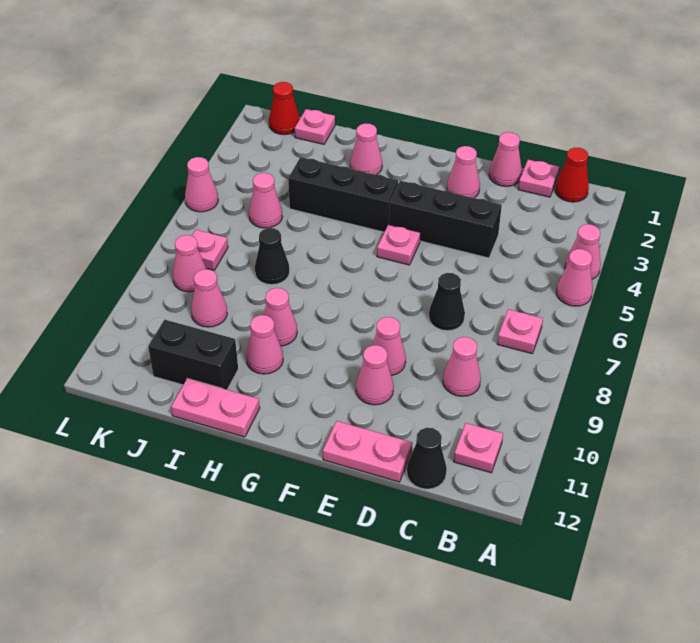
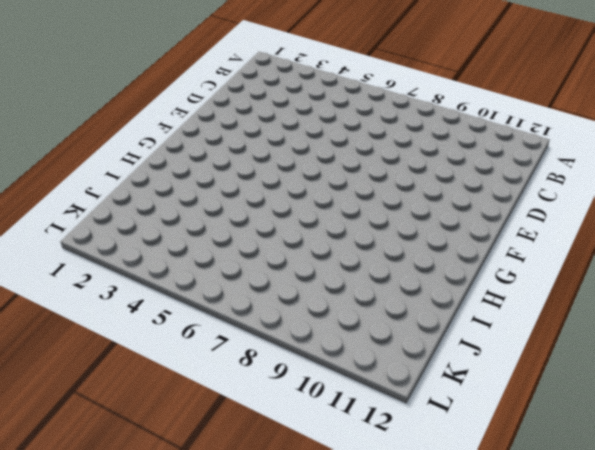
none -> pink 1x1 cone [565,224,601,279]
none -> pink 1x1 cone [556,249,593,306]
none -> red 1x1 cone [555,148,589,202]
none -> pink 1x1 plate [497,309,543,354]

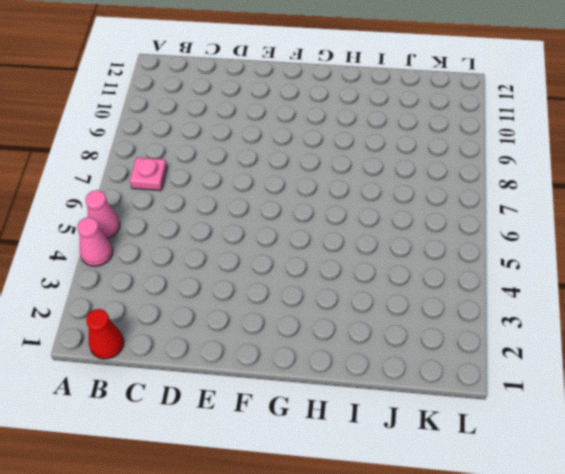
none -> pink 1x1 plate [454,423,503,473]
none -> pink 1x1 plate [518,160,559,197]
none -> pink 1x1 cone [443,337,481,396]
none -> black 1x1 cone [407,428,447,489]

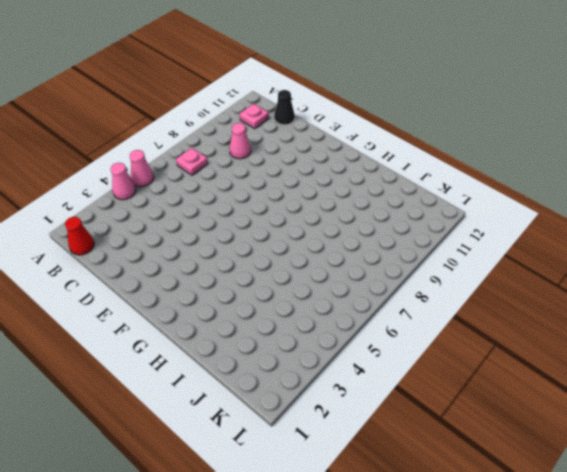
none -> pink 1x1 plate [518,160,559,197]
none -> pink 1x1 cone [489,132,522,186]
none -> black 1x3 brick [389,181,502,258]
none -> black 1x1 cone [429,273,465,331]

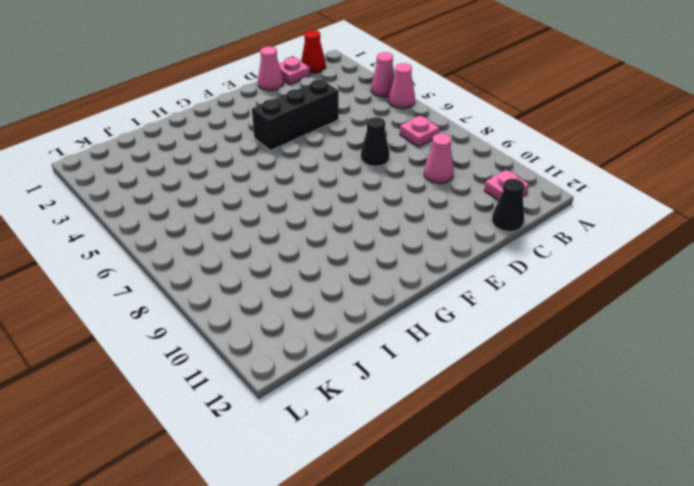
none -> pink 1x2 plate [323,421,412,482]
none -> pink 1x1 cone [447,146,480,198]
none -> pink 1x1 cone [372,317,406,376]
none -> pink 1x1 cone [356,345,394,405]

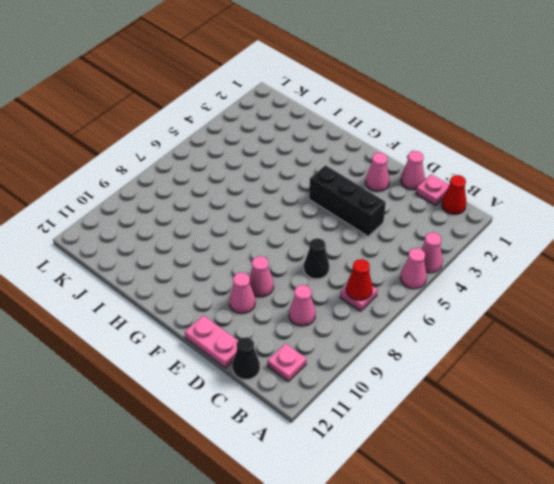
red 1x1 cone [346,259,373,300] -> red 1x1 cone moved to [269,82,300,135]
none -> pink 1x1 plate [377,225,421,265]
none -> black 1x3 brick [288,157,398,232]
none -> pink 1x1 cone [350,123,382,175]
none -> pink 1x1 cone [264,288,297,346]

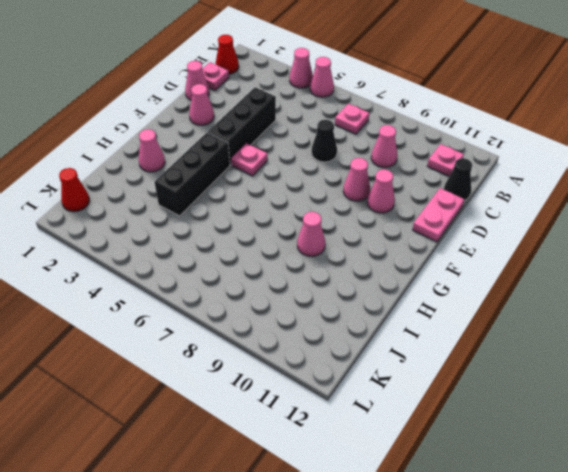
none -> pink 1x1 cone [246,315,283,374]
none -> pink 1x2 plate [171,379,260,437]
none -> black 1x1 cone [255,228,290,285]
none -> black 1x2 brick [148,320,238,390]

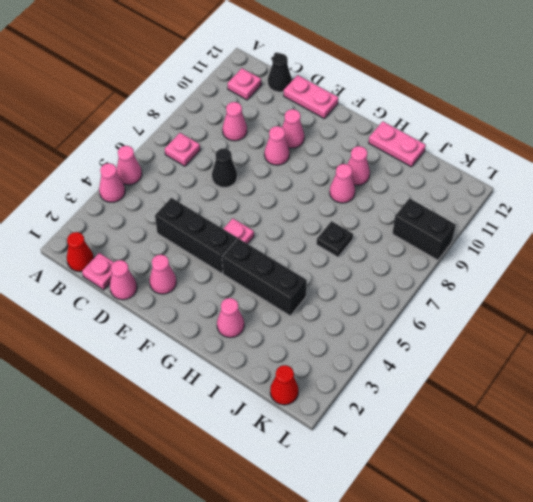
black 1x1 plate [316,221,353,257] -> black 1x1 cone [255,228,290,285]
black 1x2 brick [392,198,456,260] -> black 1x2 brick moved to [148,320,238,390]
none -> pink 1x1 plate [295,109,335,144]
none -> pink 1x1 cone [249,173,283,228]
none -> pink 1x1 cone [191,269,227,327]
none -> pink 1x1 plate [192,230,228,270]

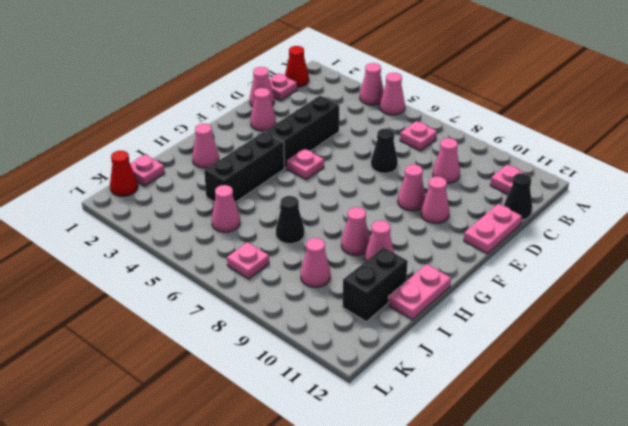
none -> pink 1x1 cone [173,235,206,292]
none -> pink 1x1 cone [185,157,218,212]

